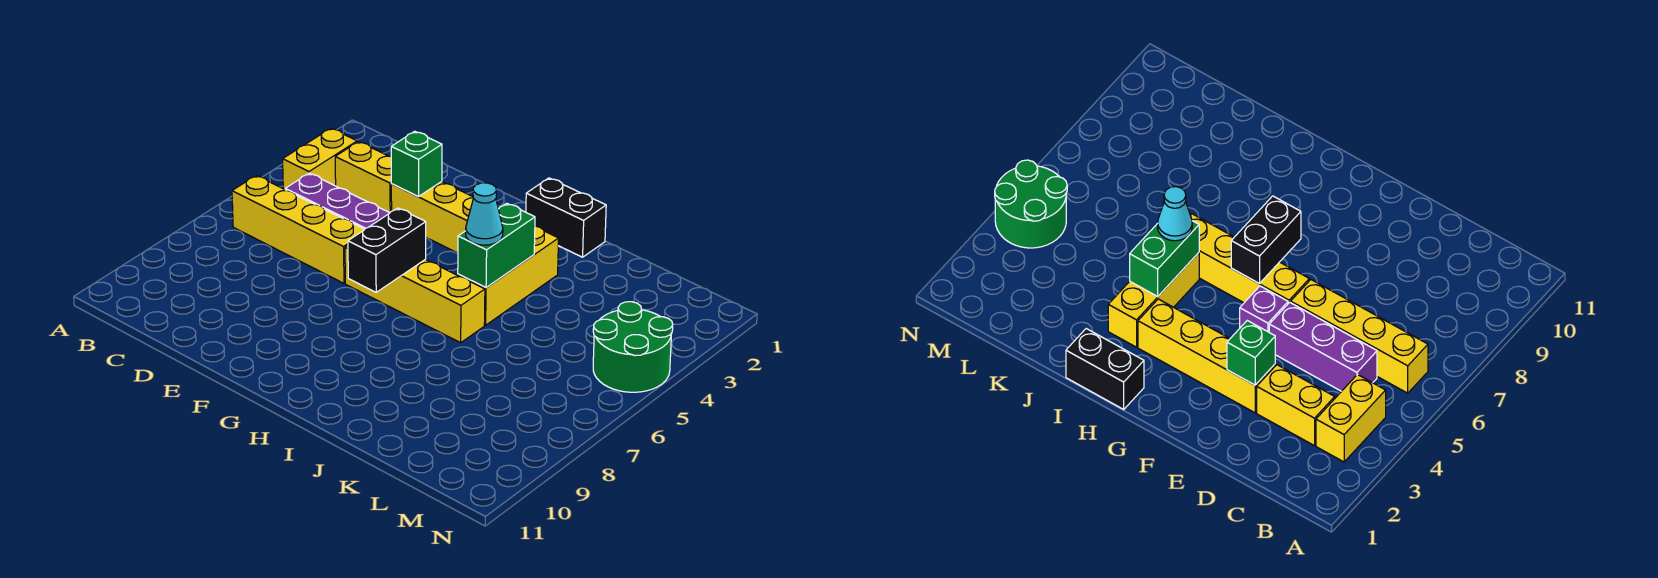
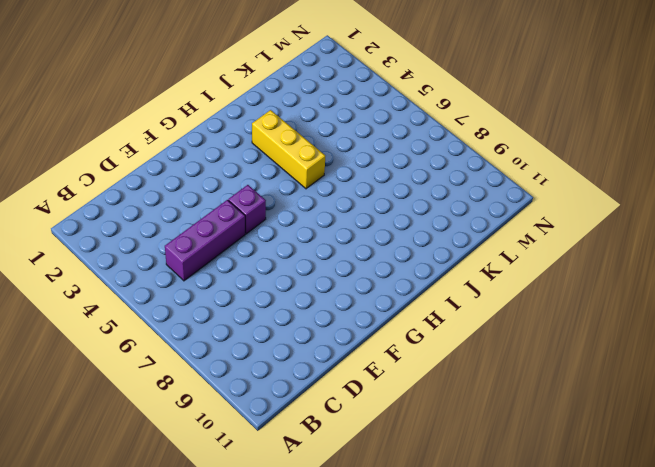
none -> yellow 1x2 brick [283,128,357,189]
none -> yellow 1x4 brick [232,175,364,283]
none -> yellow 1x2 brick [335,142,392,213]

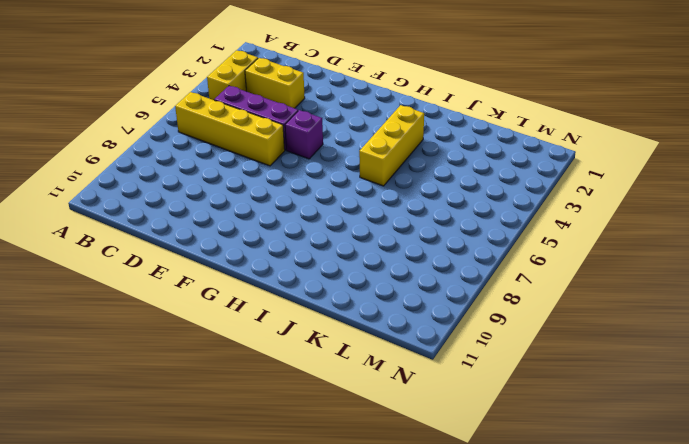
none -> yellow 1x4 brick [391,182,474,253]
none -> yellow 1x4 brick [345,246,485,343]
none -> black 1x2 brick [526,178,606,257]

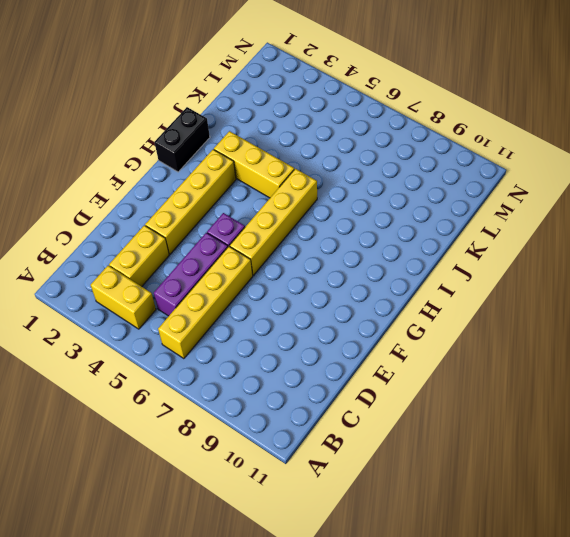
none -> green 2x2 round brick [593,302,673,392]
none -> green 1x1 brick [391,131,442,196]
none -> black 1x2 brick [348,208,426,292]

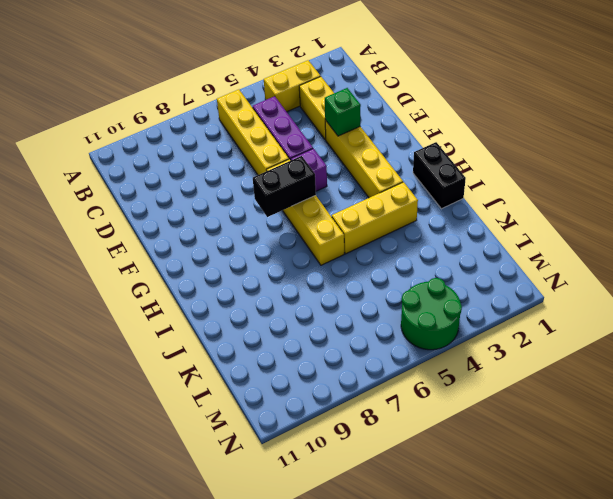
none -> green 1x2 brick [458,203,535,288]
none -> cyan 1x1 cone [466,183,503,245]

